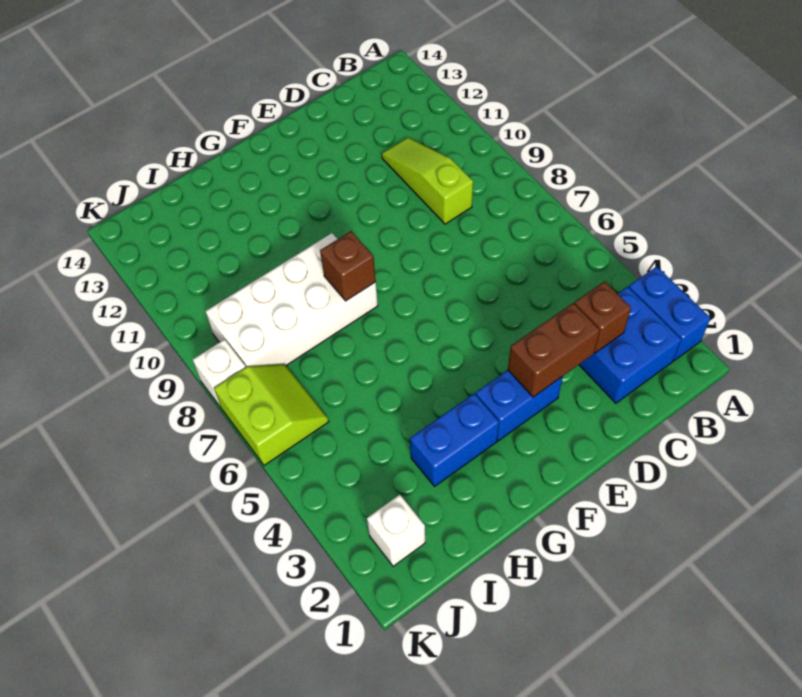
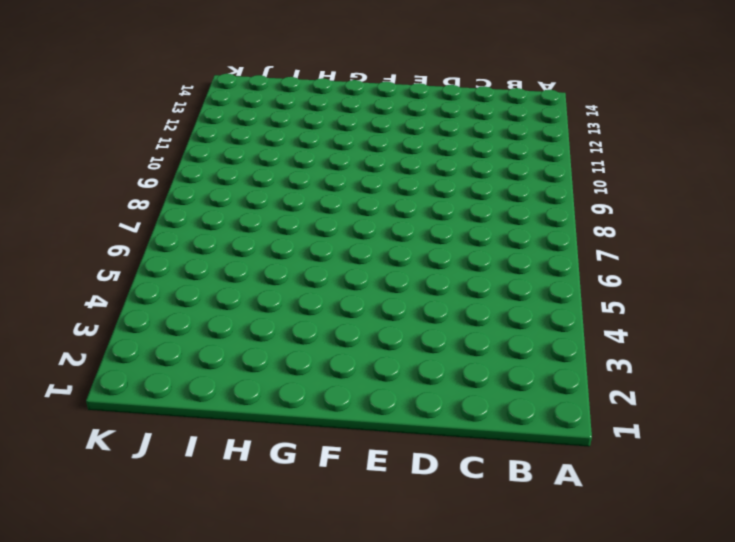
none -> blue 1x2 brick [629,266,710,361]
none -> blue 2x2 brick [579,287,681,403]
none -> lime 1x3 slope [382,138,473,224]

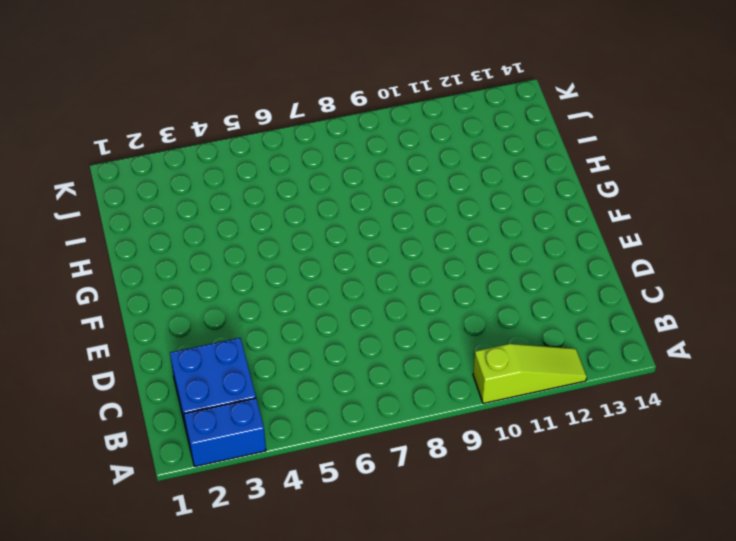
lime 1x3 slope [473,344,587,403] -> lime 1x3 slope moved to [382,138,473,224]
none -> blue 1x2 brick [476,370,563,441]
none -> blue 1x2 brick [410,394,499,486]
none -> white 2x4 brick [205,233,378,367]

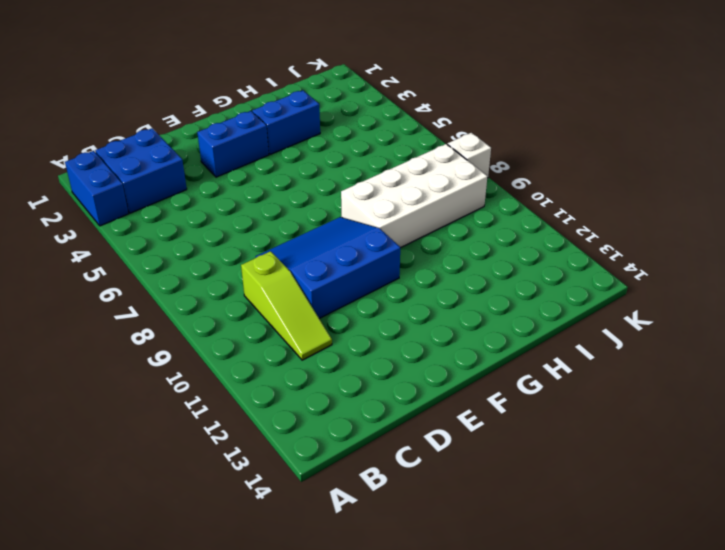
blue 3x3 slope [256,217,400,319] -> none
none -> white 1x1 brick [367,495,425,566]
none -> lime 2x2 slope [214,364,329,465]
none -> brown 1x1 brick [575,281,631,353]

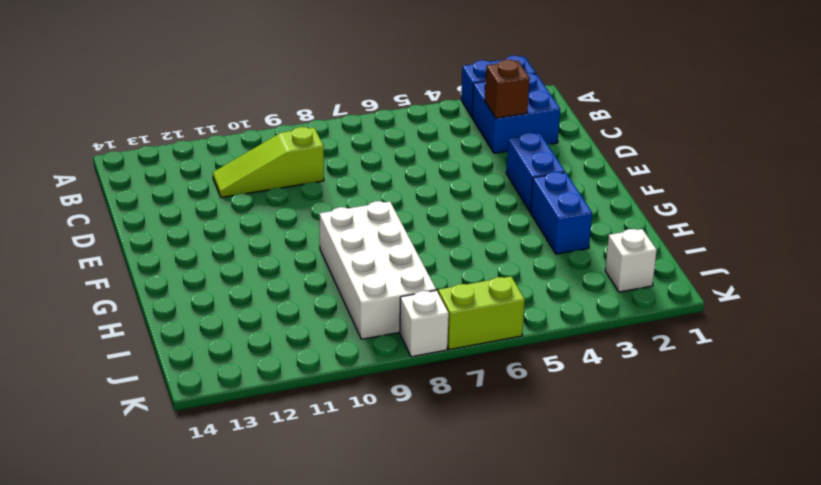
none -> brown 1x2 brick [508,303,600,397]
none -> brown 1x1 brick [320,231,376,301]

